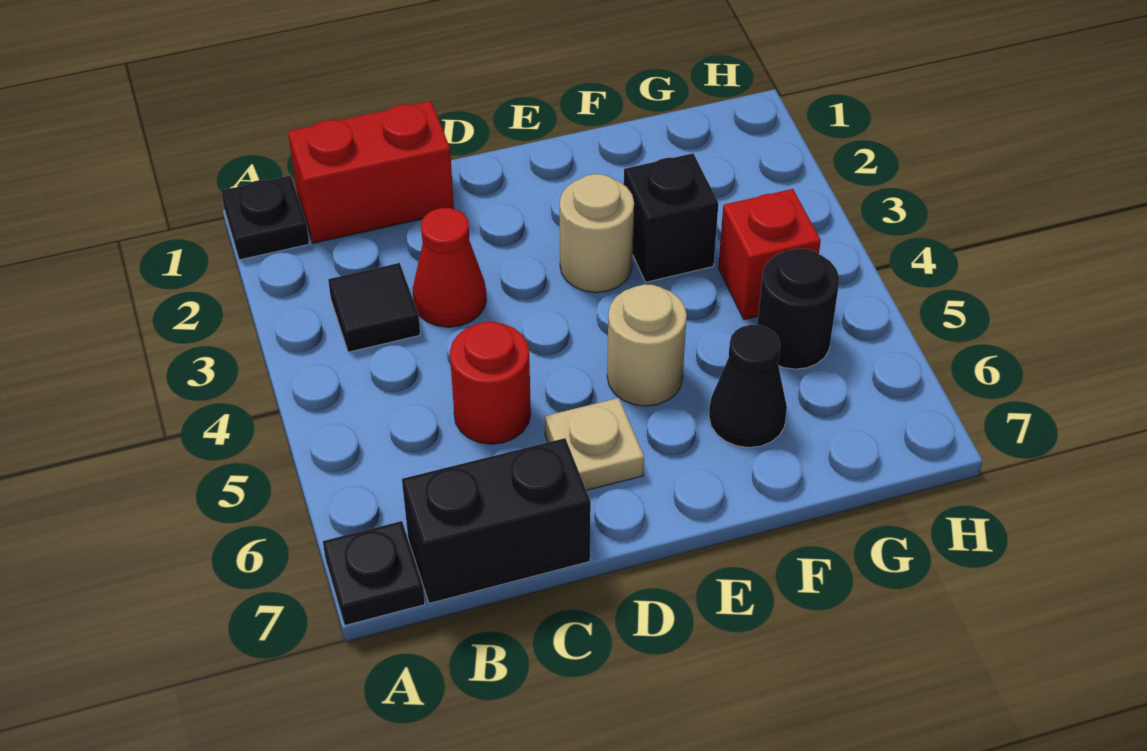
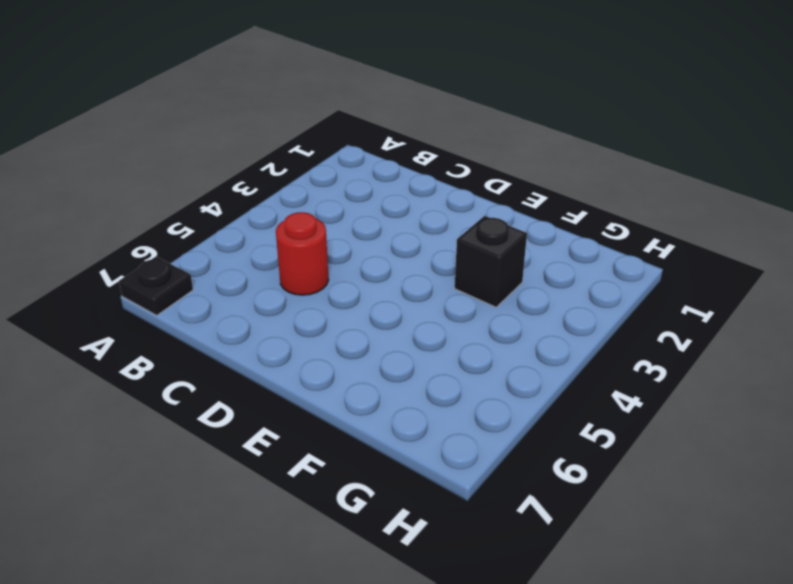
none -> black 1x1 plate [221,175,309,260]
none -> red 1x2 brick [288,101,454,243]
none -> black 1x1 tile [328,263,420,352]

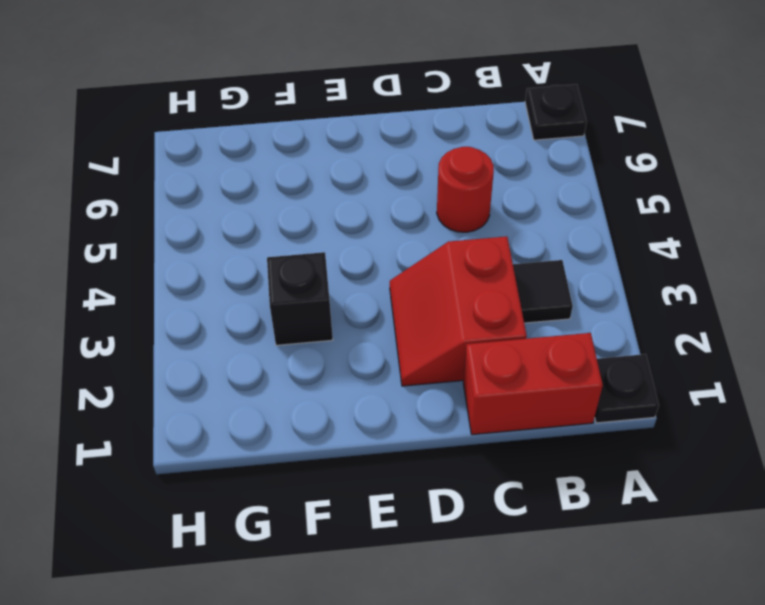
red 2x2 slope [390,236,527,386] -> red 1x1 cone [413,208,486,327]
none -> black 1x2 brick [402,438,591,603]
none -> tan 1x1 plate [545,398,644,490]
none -> tan 1x1 round brick [560,174,634,293]

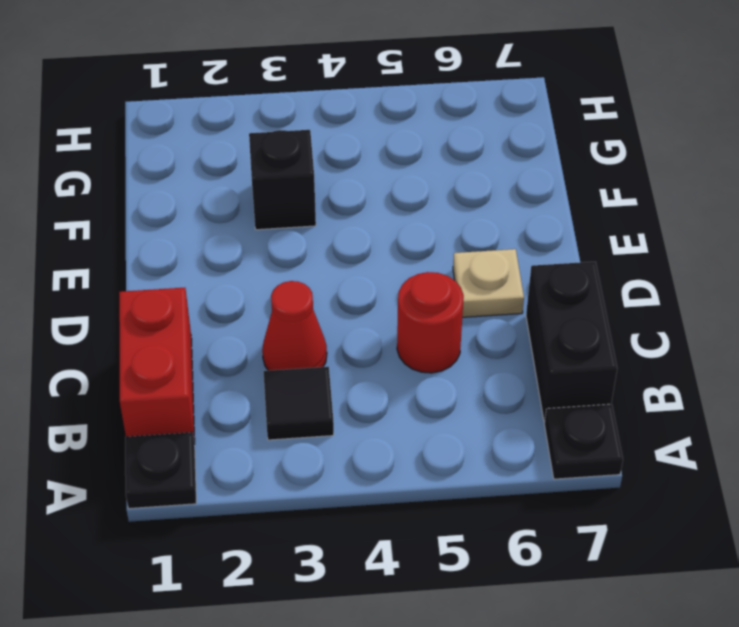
none -> tan 1x1 round brick [560,174,634,293]
none -> tan 1x1 round brick [607,284,687,406]
none -> black 1x1 cone [709,325,787,448]

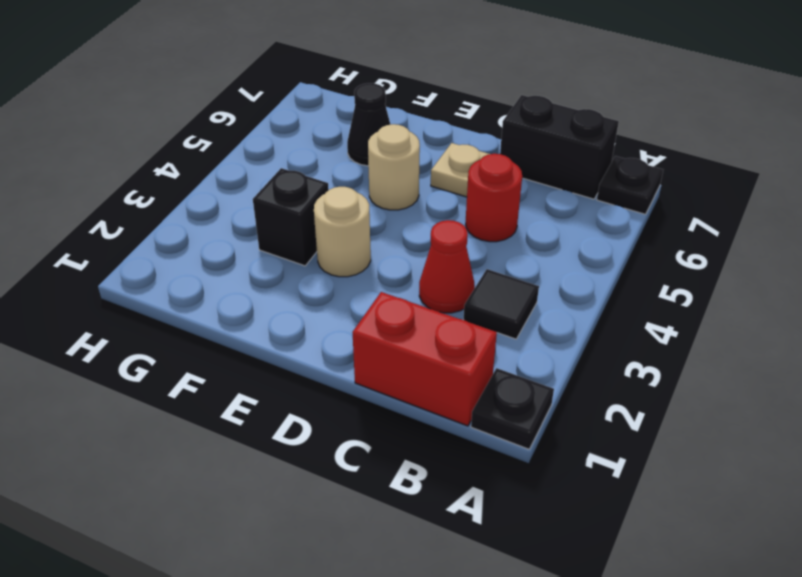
none -> red 1x1 brick [718,189,821,320]
none -> black 1x1 round brick [757,248,839,369]

